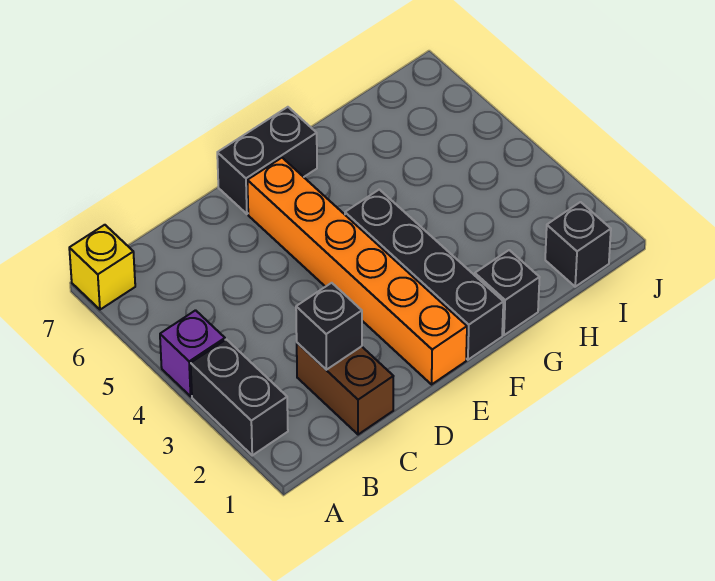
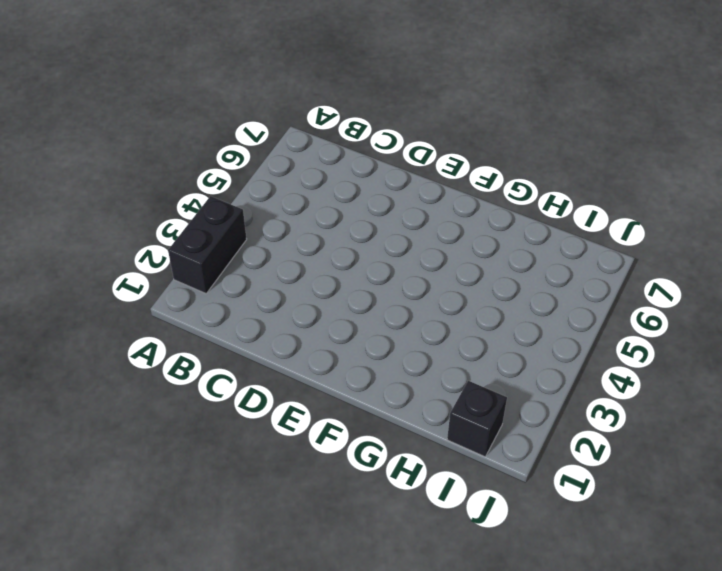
none -> purple 1x1 brick [160,310,225,396]
none -> yellow 1x1 brick [69,225,135,310]

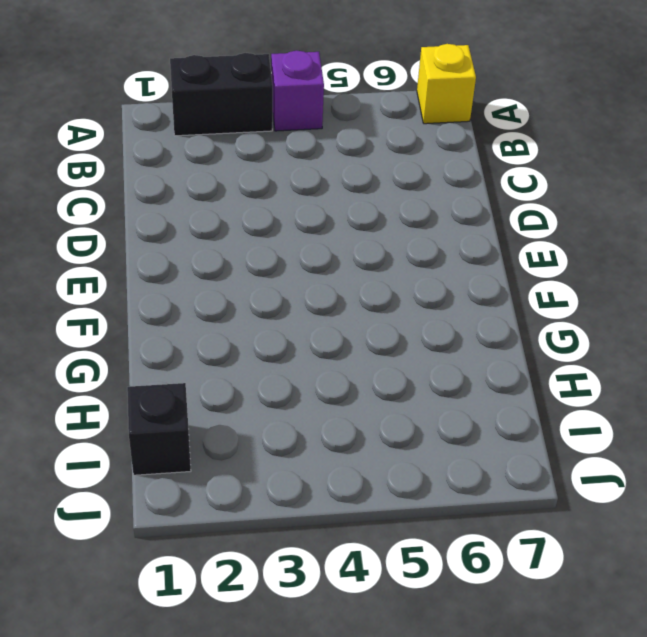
none -> brown 1x2 brick [297,343,393,435]
none -> orange 1x6 brick [247,158,467,384]

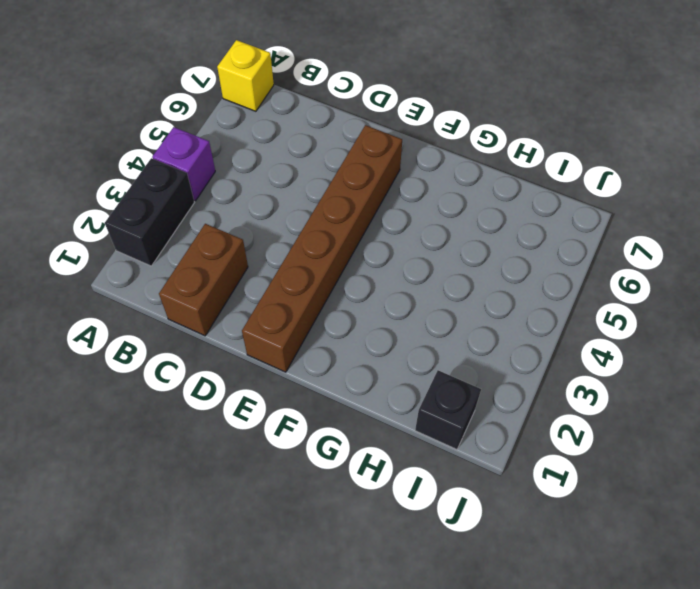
brown 1x6 brick [242,125,402,372] -> orange 1x6 brick [247,158,467,384]
none -> black 1x2 brick [217,107,317,214]
none -> black 1x4 brick [345,189,503,360]

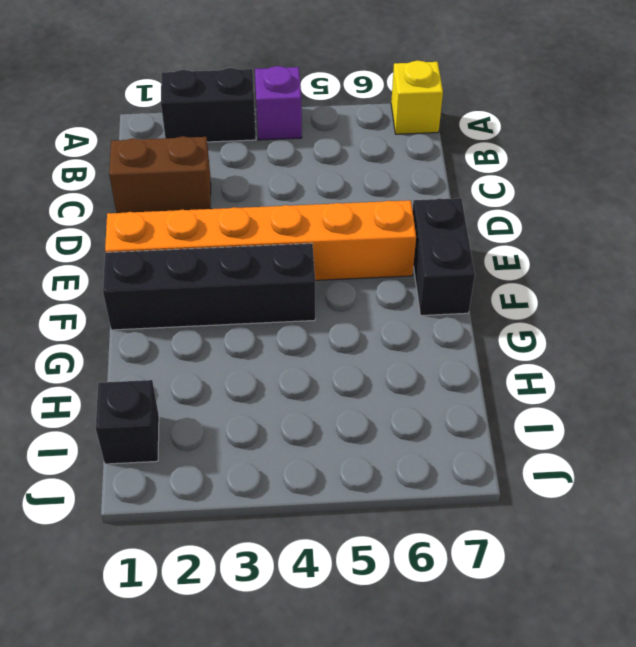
none -> black 1x1 brick [475,250,540,335]
none -> black 1x1 brick [296,283,362,370]

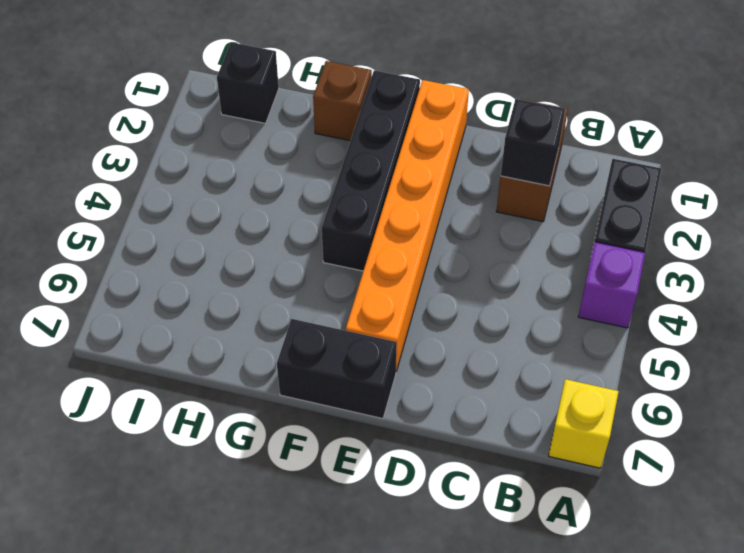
brown 1x1 brick [313,61,372,141] -> black 1x1 brick [475,250,540,335]

